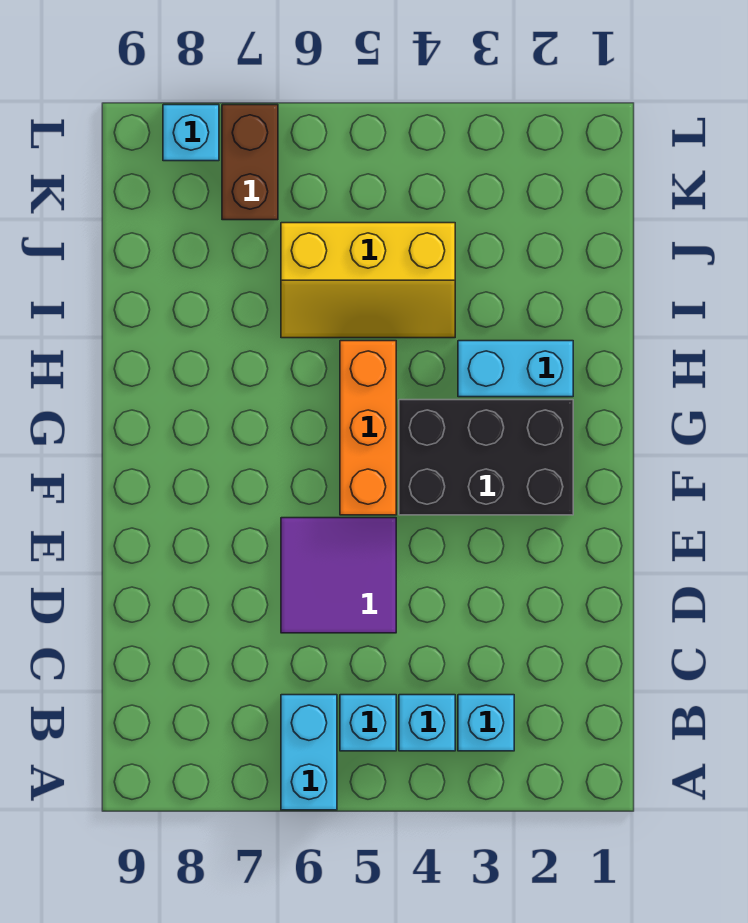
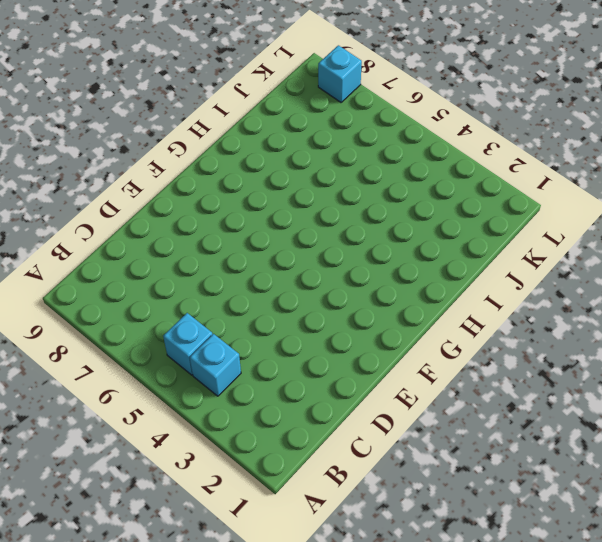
none -> cyan 1x2 brick [281,695,337,810]
none -> cyan 1x1 brick [458,695,514,751]

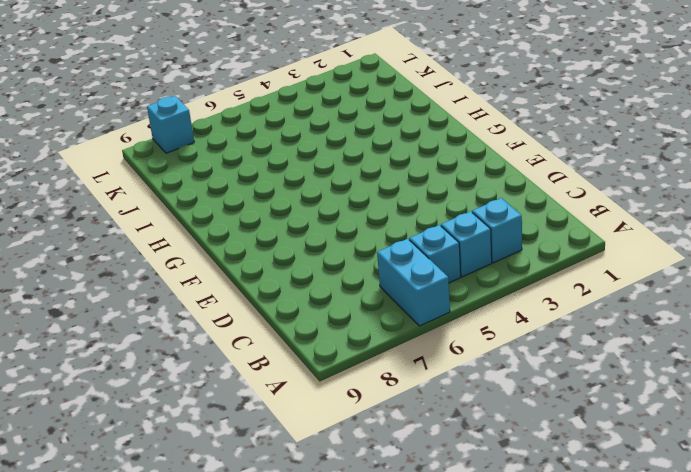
none -> purple 2x2 tile [281,518,396,633]
none -> black 2x3 brick [399,400,573,515]

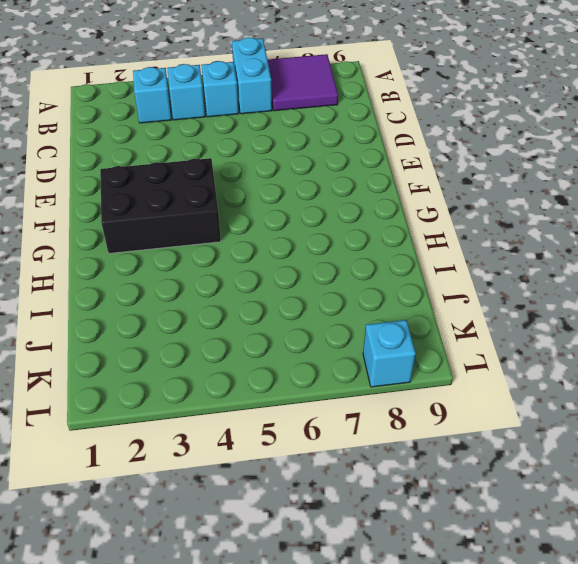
purple 2x2 tile [268,54,338,111] -> purple 2x2 tile moved to [281,518,396,633]
none -> orange 1x3 brick [340,341,396,515]
none -> cyan 1x2 brick [458,341,573,397]

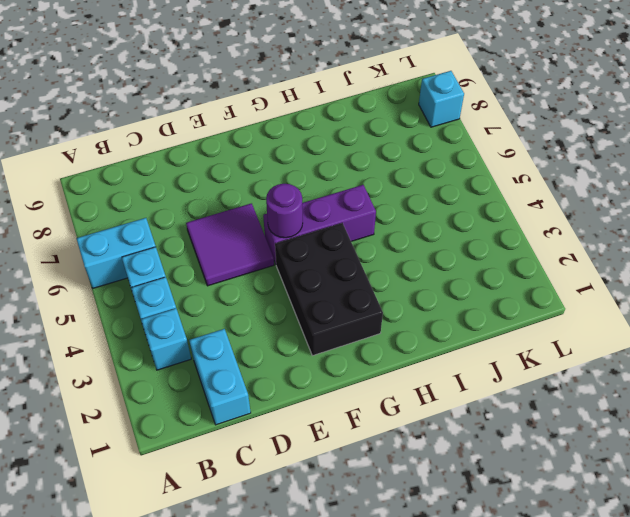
cyan 1x2 brick [189,329,251,425] -> cyan 1x2 brick moved to [458,341,573,397]
purple 1x3 brick [263,185,376,264] -> orange 1x3 brick [340,341,396,515]
purple 1x1 round brick [266,184,303,238] -> none
none -> yellow 2x3 slope [281,223,455,338]
none -> brown 1x2 brick [222,105,278,220]

